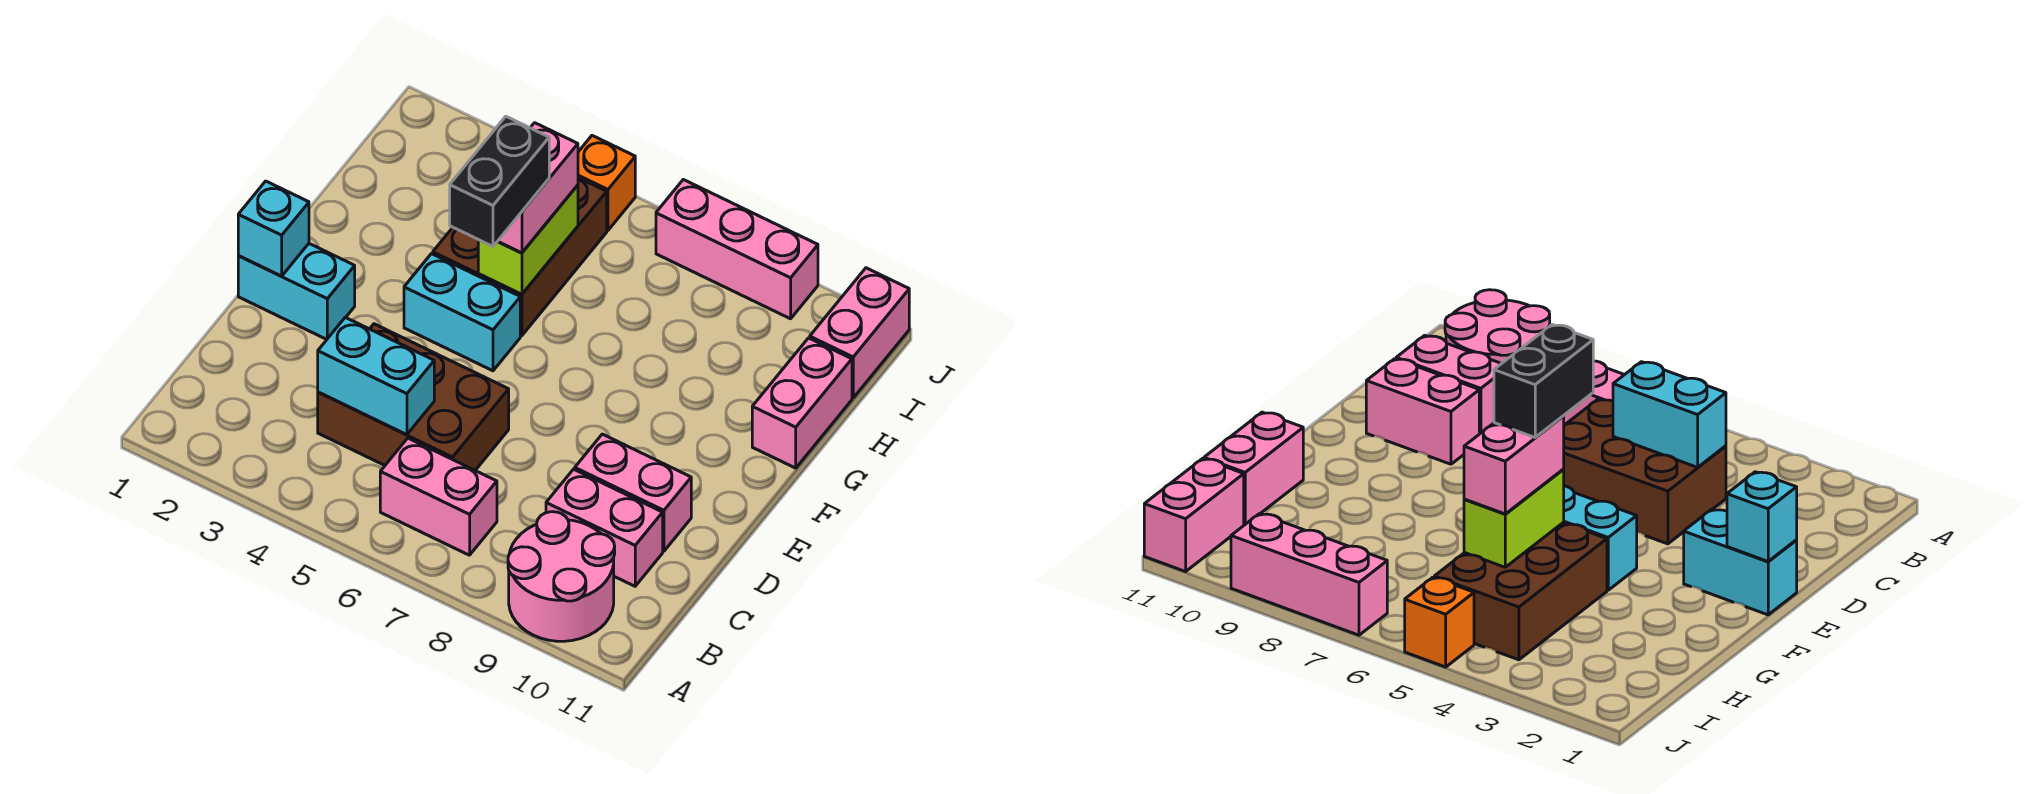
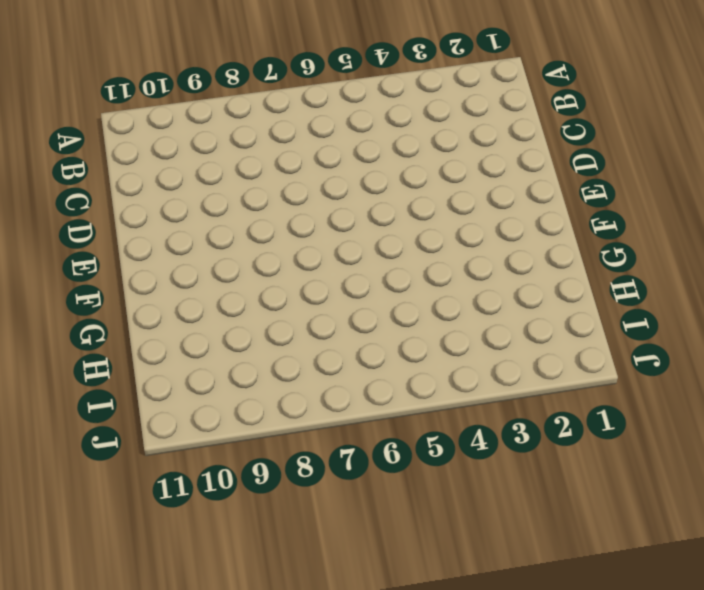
none -> pink 2x2 round brick [508,512,615,641]
none -> pink 1x2 brick [380,438,497,555]
none -> brown 2x3 brick [318,324,509,470]

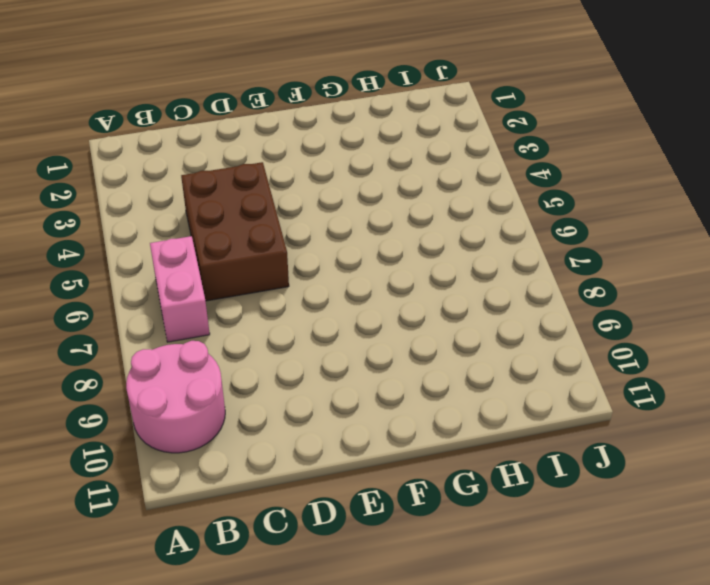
none -> pink 1x2 brick [546,469,663,586]
none -> pink 1x2 brick [575,434,691,551]
none -> cyan 1x2 brick [238,244,355,339]

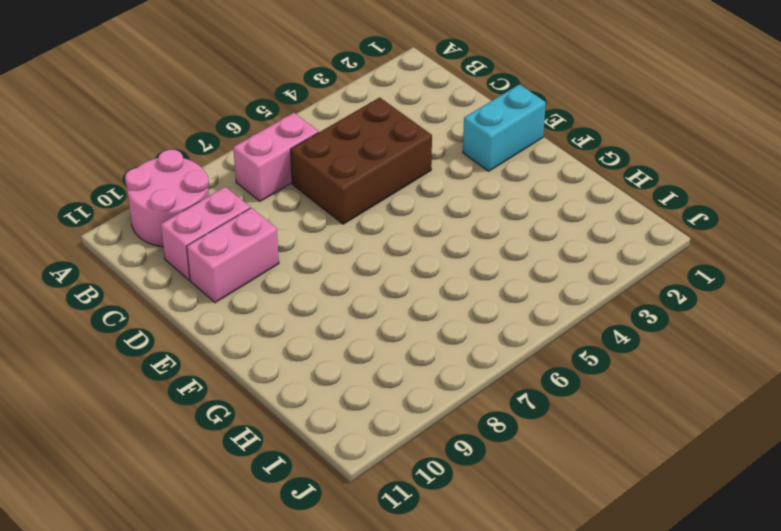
none -> cyan 1x2 brick [404,254,520,371]
none -> brown 2x3 brick [433,178,607,336]
none -> pink 1x2 brick [752,338,852,468]

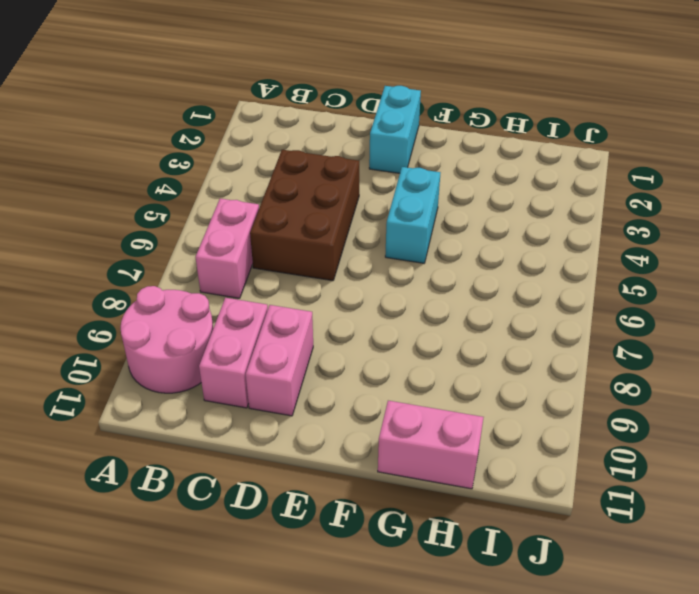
none -> brown 2x3 brick [433,178,607,336]
none -> pink 1x2 brick [810,268,909,398]
none -> orange 1x1 brick [578,136,635,230]

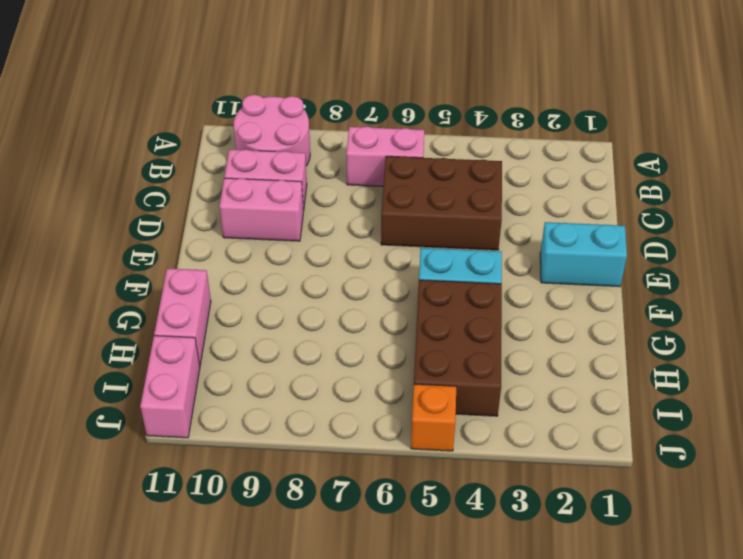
none -> pink 1x3 brick [656,180,818,319]
none -> cyan 1x2 brick [318,317,434,435]
none -> cyan 1x1 brick [238,181,309,276]

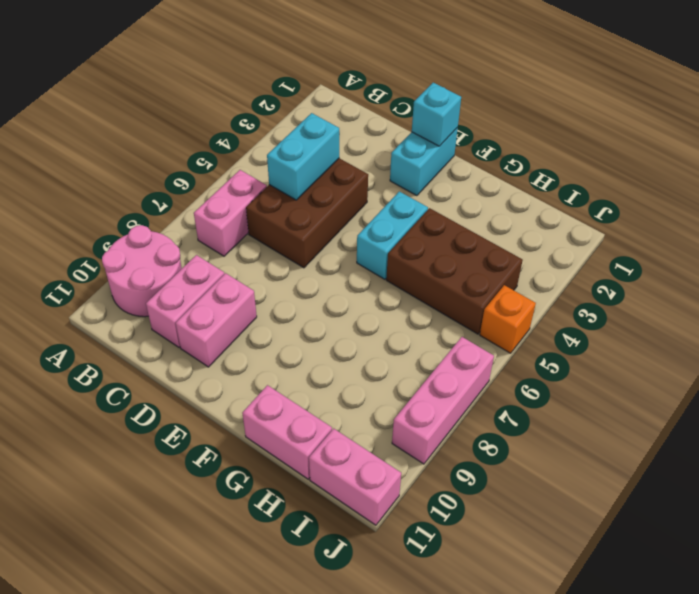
none -> lime 1x2 brick [478,185,578,294]
none -> pink 1x2 brick [498,123,578,253]
none -> black 1x2 brick [450,117,549,246]

